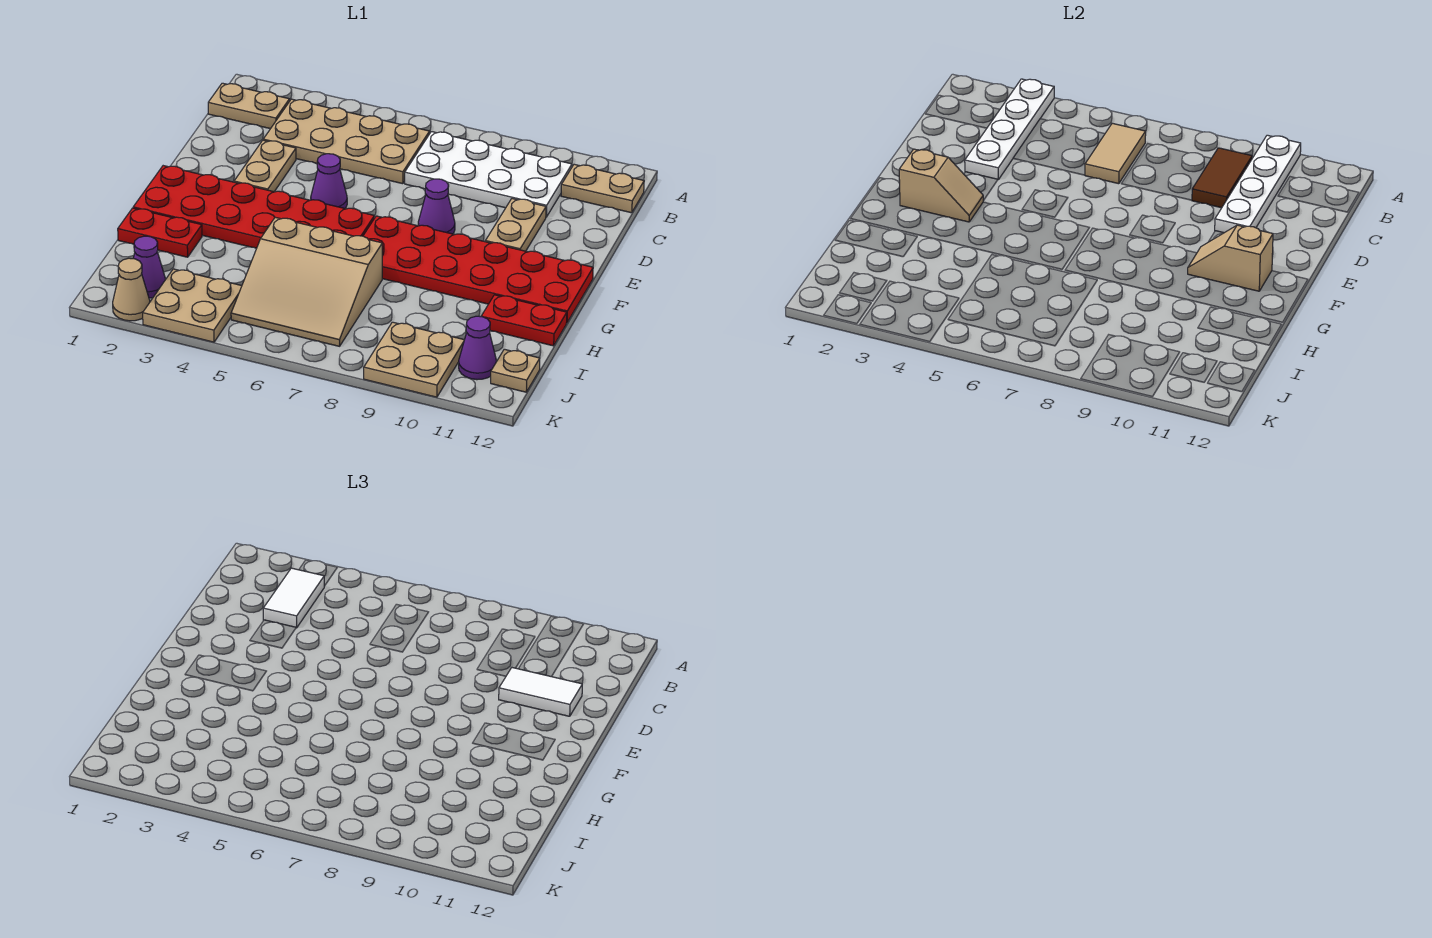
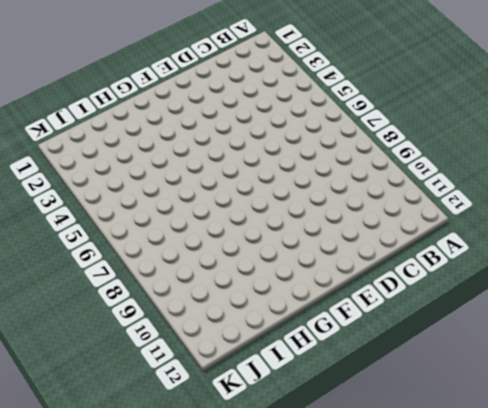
none -> tan 1x2 plate [208,83,290,129]
none -> tan 2x4 plate [263,99,430,184]
none -> white 2x4 plate [405,132,572,217]

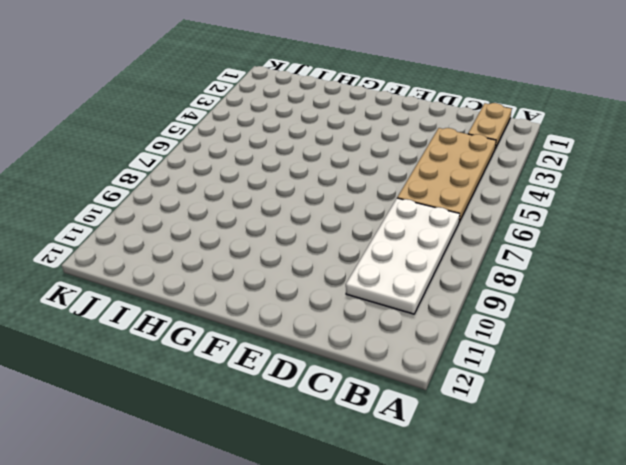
none -> tan 1x2 plate [561,164,644,213]
none -> tan 1x2 plate [234,140,296,192]
none -> tan 1x2 plate [485,199,546,251]

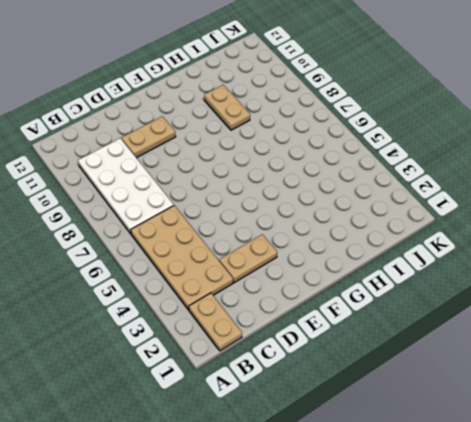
tan 1x2 plate [204,85,250,130] -> tan 1x2 plate moved to [561,164,644,213]
none -> purple 1x1 cone [311,154,347,208]
none -> purple 1x1 cone [418,179,455,234]
none -> red 2x6 plate [133,166,374,248]

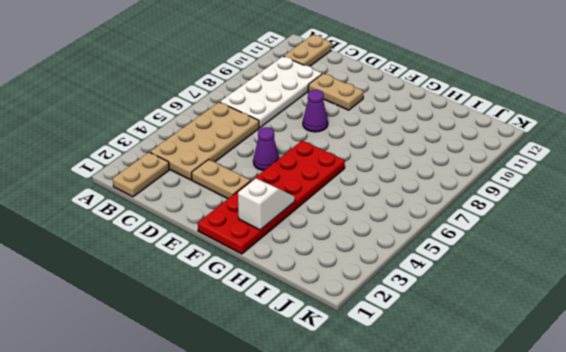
white 1x2 slope [238,179,295,230] -> none
none -> red 2x6 plate [363,216,593,322]
none -> red 1x2 plate [118,208,202,257]
none -> tan 3x3 slope [231,217,382,346]

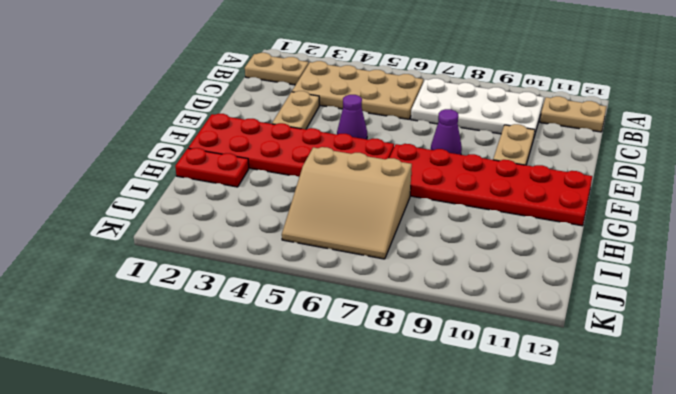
none -> red 1x2 plate [482,295,567,346]
none -> purple 1x1 cone [133,236,165,298]
none -> tan 2x2 plate [143,269,242,342]

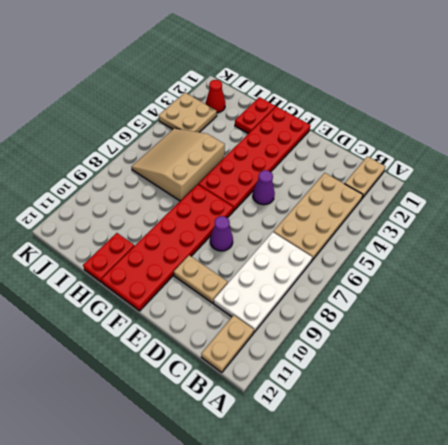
red 1x1 cone [206,80,225,113] -> purple 1x1 cone [133,236,165,298]
none -> tan 1x2 plate [234,140,296,192]
none -> tan 2x2 plate [364,322,464,397]
none -> purple 1x1 cone [459,316,497,380]

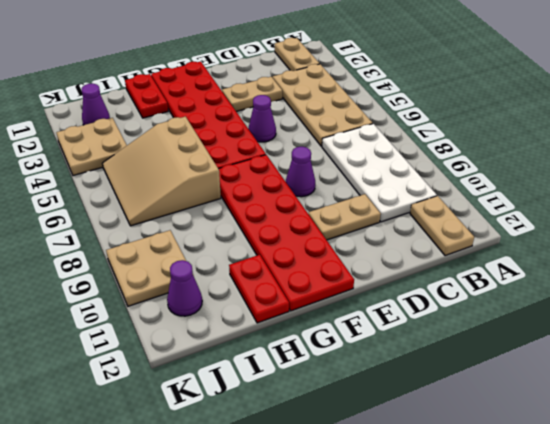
none -> tan 1x1 plate [491,349,540,392]
none -> tan 1x1 cone [113,258,150,321]
none -> white 1x4 plate [965,79,1054,179]

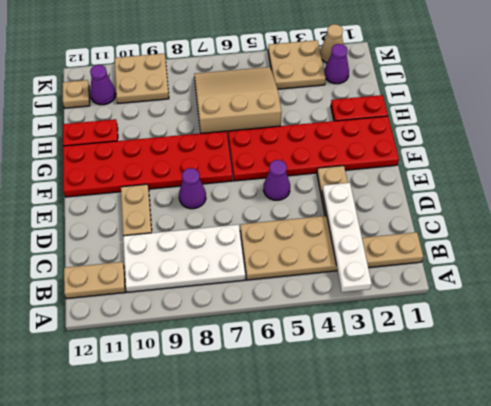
none -> white 1x4 plate [1215,135,1301,233]
none -> tan 1x2 tile [1085,123,1146,184]
none -> brown 1x2 tile [1192,148,1252,208]

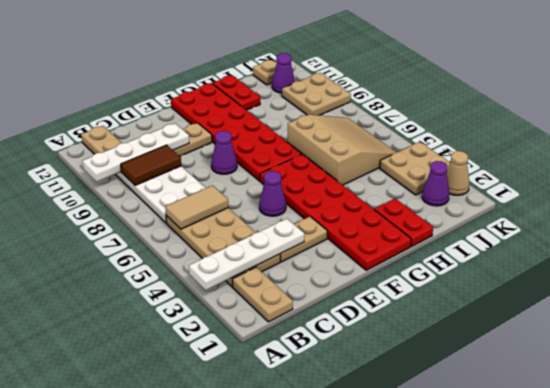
none -> tan 1x2 slope [899,149,983,222]
none -> tan 1x2 slope [1188,225,1273,291]
none -> white 1x2 tile [263,568,324,628]

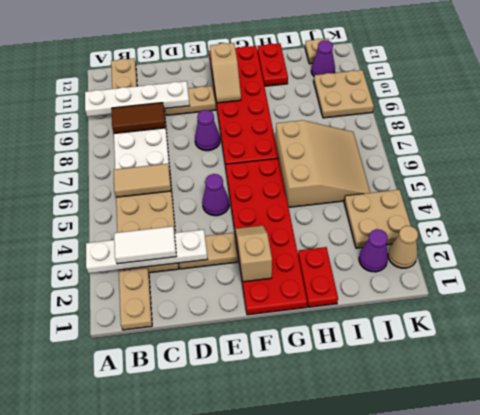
none -> white 1x2 tile [499,668,582,716]

